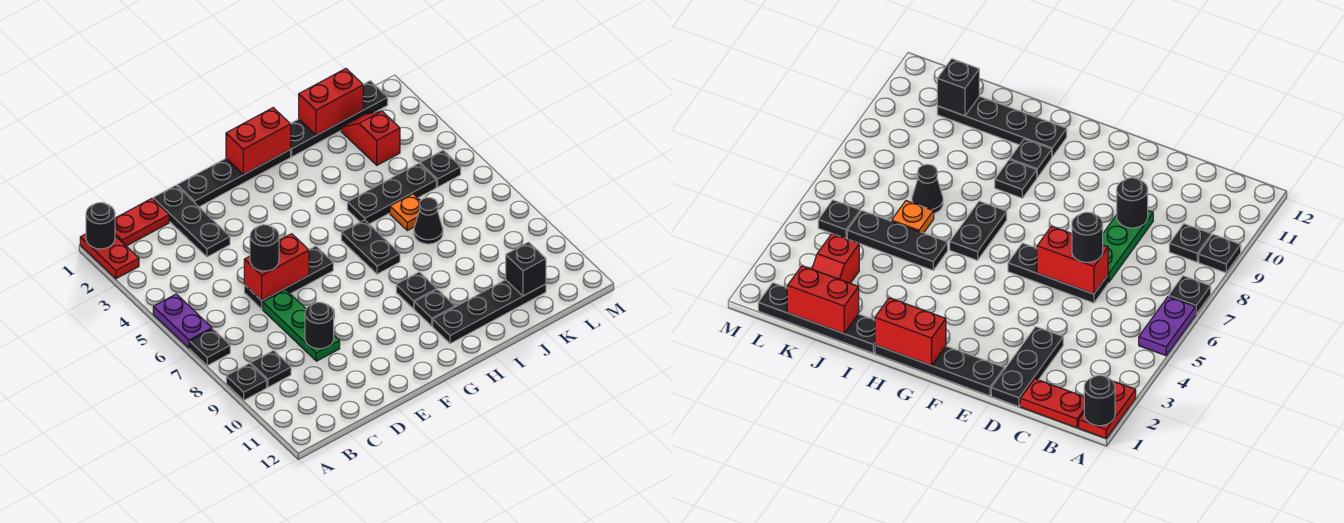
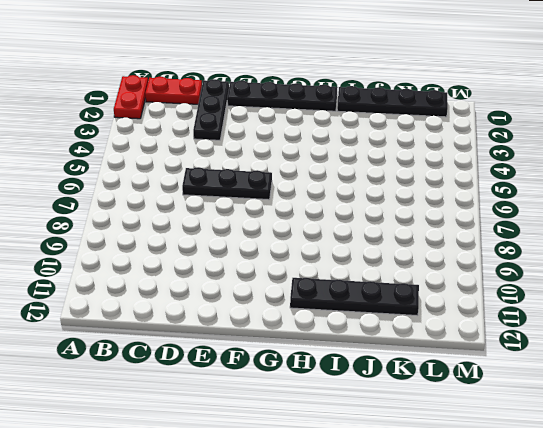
none -> purple 1x2 plate [153,294,212,348]
none -> black 1x1 plate [190,329,230,366]
none -> black 1x1 plate [226,364,267,400]

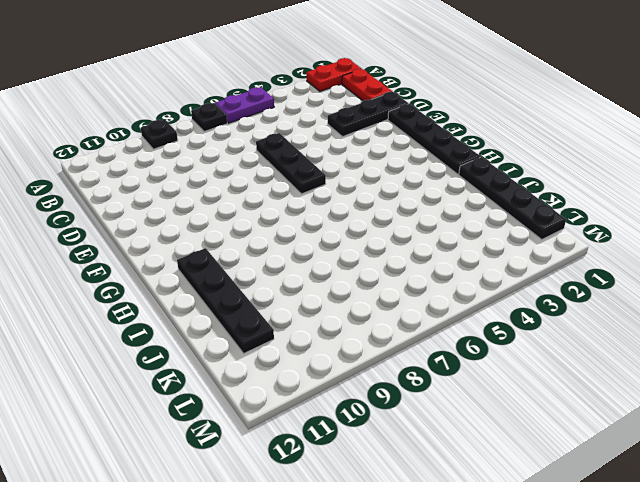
none -> black 1x1 plate [251,350,291,387]
none -> green 1x3 plate [263,290,340,361]
none -> black 1x2 plate [341,220,400,274]

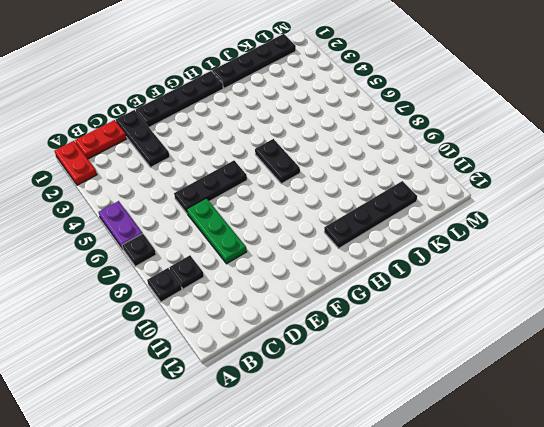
none -> black 1x1 plate [396,272,437,309]
none -> black 1x1 plate [414,289,455,326]
none -> black 1x3 plate [347,163,436,224]

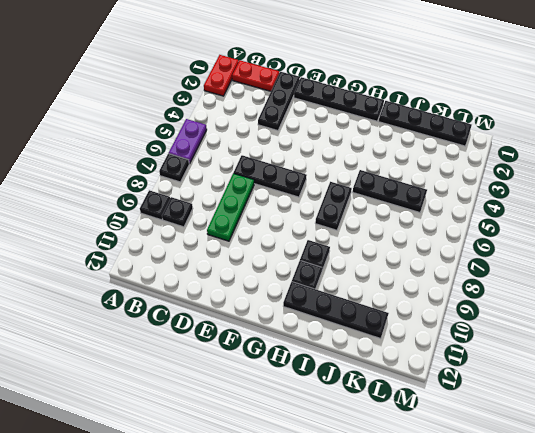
none -> orange 1x1 plate [390,194,420,231]
none -> black 1x1 cone [414,198,443,244]
none -> red 1x2 slope [341,111,400,165]

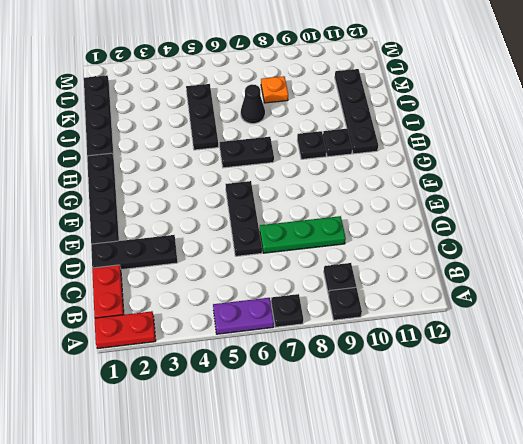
orange 1x1 plate [261,76,288,103] -> orange 1x1 plate moved to [390,194,420,231]
none -> red 1x2 slope [341,111,400,165]
none -> black 1x1 plate [420,150,461,187]
none -> black 1x1 round brick [86,203,115,249]

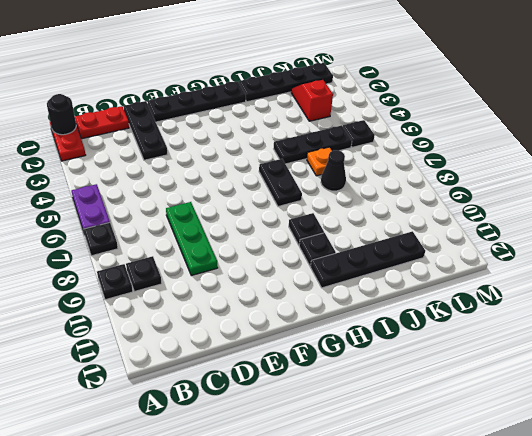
none -> black 1x3 plate [244,246,333,309]
none -> red 1x2 brick [244,234,309,301]
none -> black 1x1 round brick [305,302,334,349]

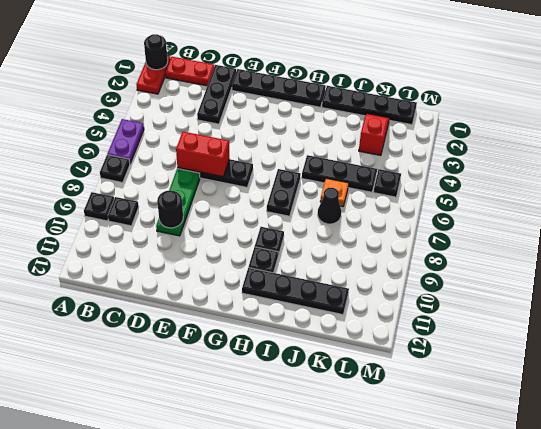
none -> red 1x2 brick [226,108,291,175]
none -> red 1x2 brick [299,69,363,135]
none -> black 1x1 brick [506,242,546,296]

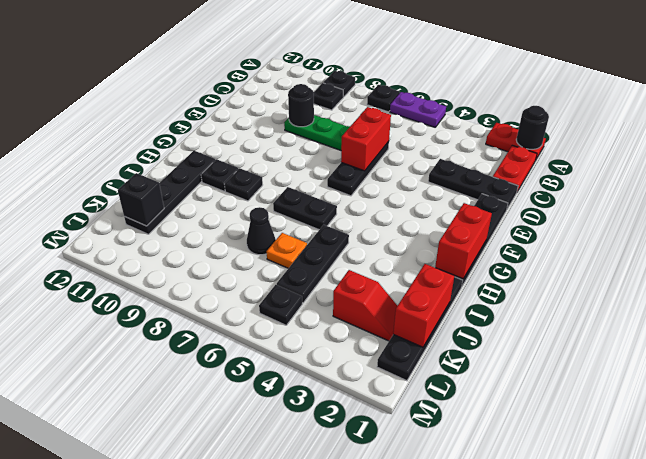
none -> black 1x1 round brick [250,225,279,271]

